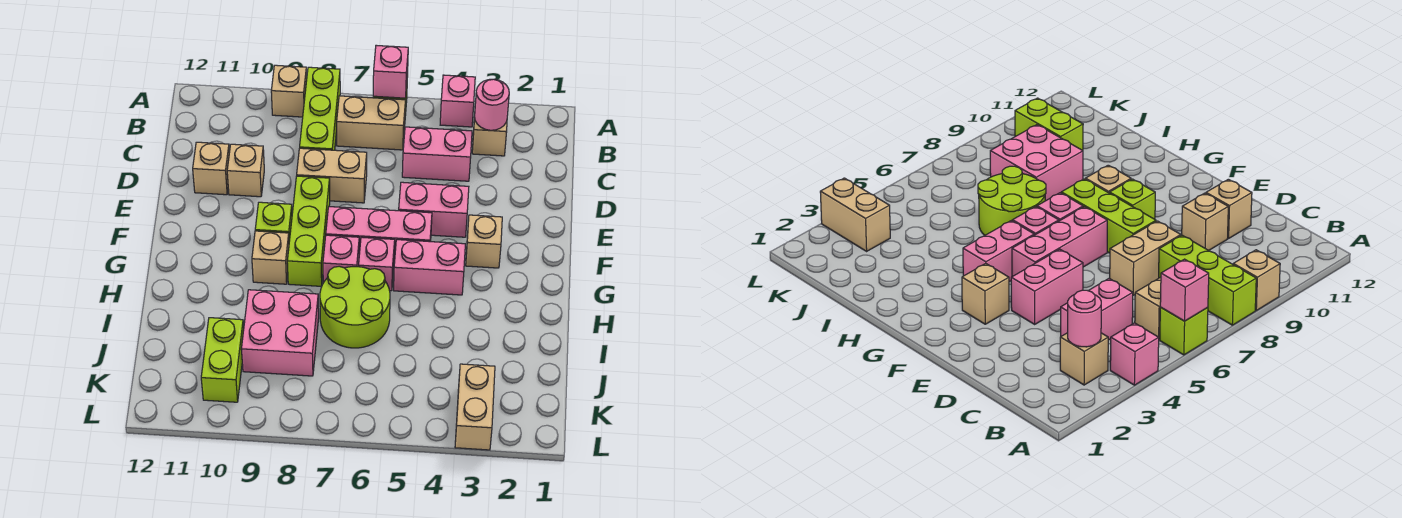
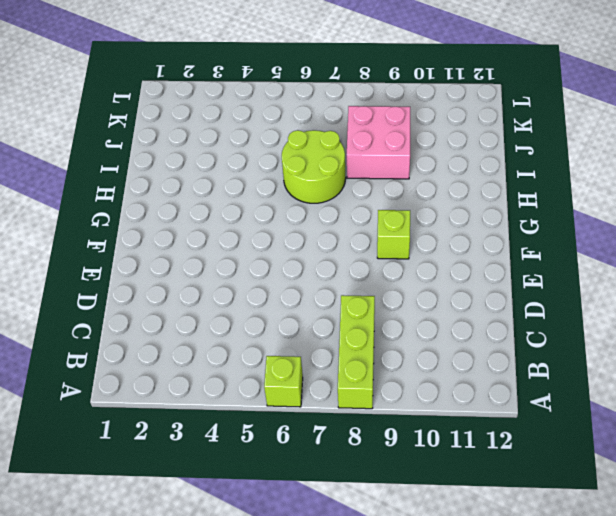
none -> pink 1x1 brick [440,75,475,127]
none -> tan 1x1 brick [271,65,307,117]
none -> tan 1x1 brick [472,117,507,156]

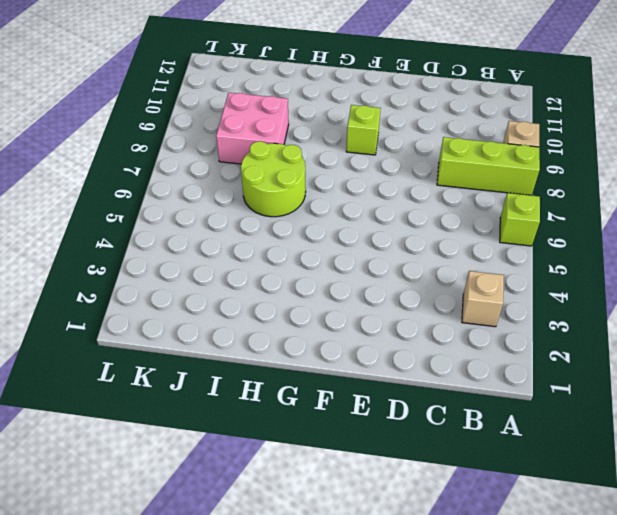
none -> pink 1x1 brick [440,75,475,127]
none -> tan 1x2 brick [337,96,406,150]
none -> pink 1x2 brick [402,127,472,181]

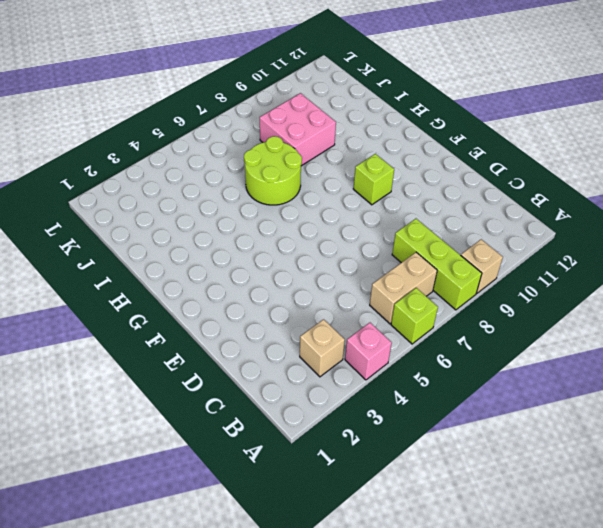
none -> pink 1x2 brick [402,127,472,181]
none -> tan 1x2 brick [297,148,367,203]
none -> tan 1x1 brick [227,144,264,197]

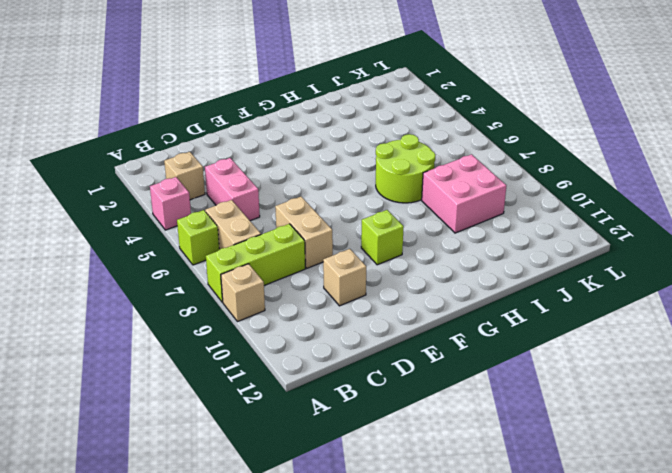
none -> tan 1x1 brick [193,142,229,195]
none -> pink 1x2 brick [399,182,469,237]
none -> lime 1x3 brick [287,176,330,286]

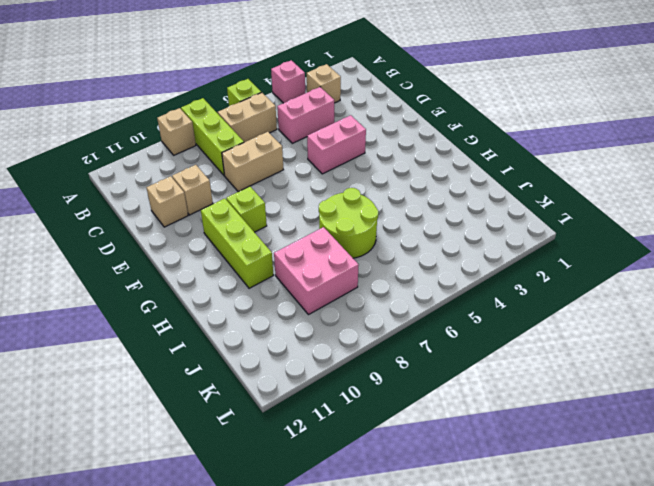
lime 1x3 brick [201,199,273,288] -> lime 1x3 brick moved to [287,176,330,286]
none -> tan 1x1 brick [466,215,502,268]
none -> pink 1x3 brick [326,207,432,262]
none -> pink 1x2 brick [394,240,465,295]

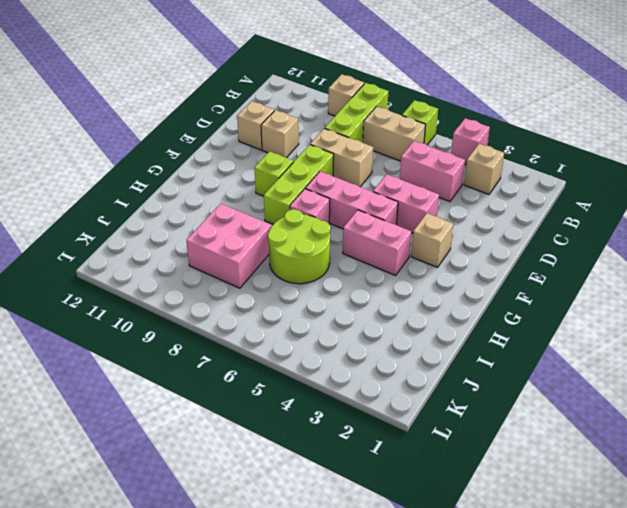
none -> pink 1x1 brick [359,237,395,291]
none -> tan 1x1 brick [252,231,289,284]
none -> lime 1x2 brick [201,318,244,402]

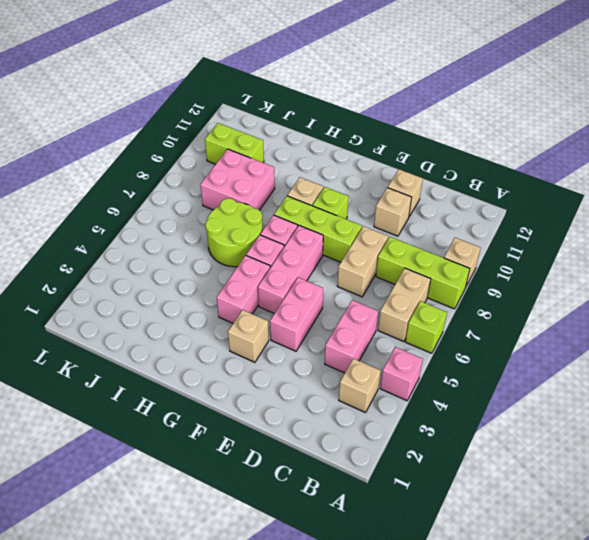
none -> tan 1x2 brick [455,364,495,450]
none -> pink 1x1 brick [373,45,408,98]
none -> pink 1x1 round brick [475,79,509,130]

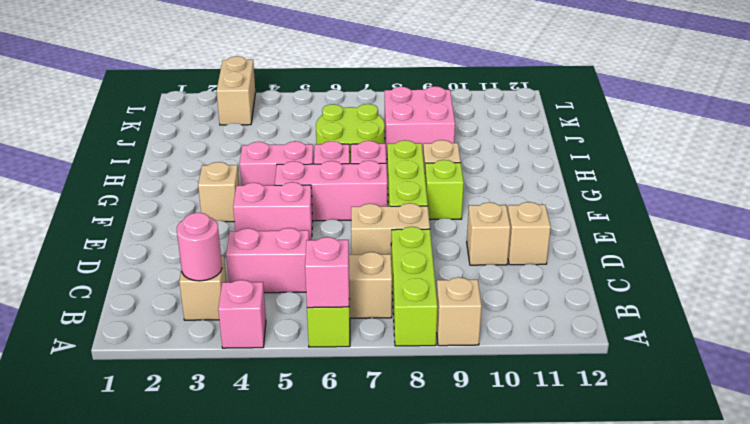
none -> lime 1x2 brick [201,318,244,402]

